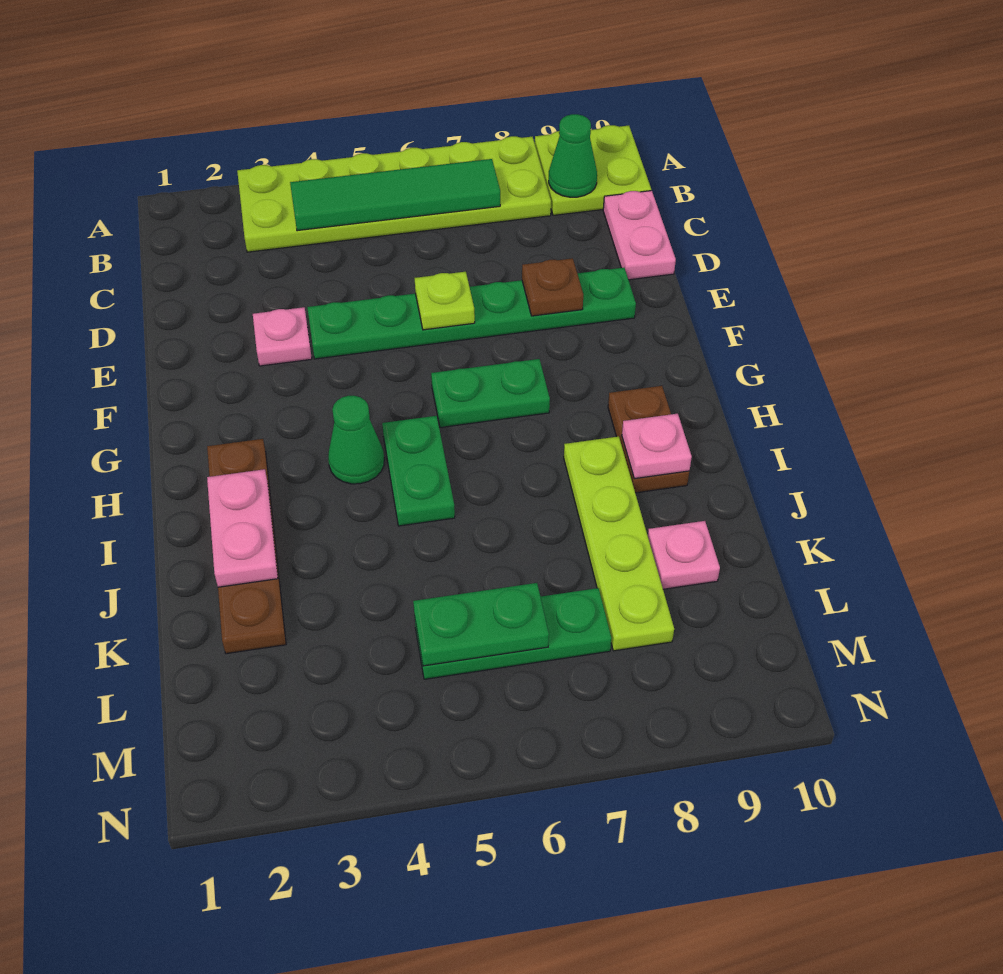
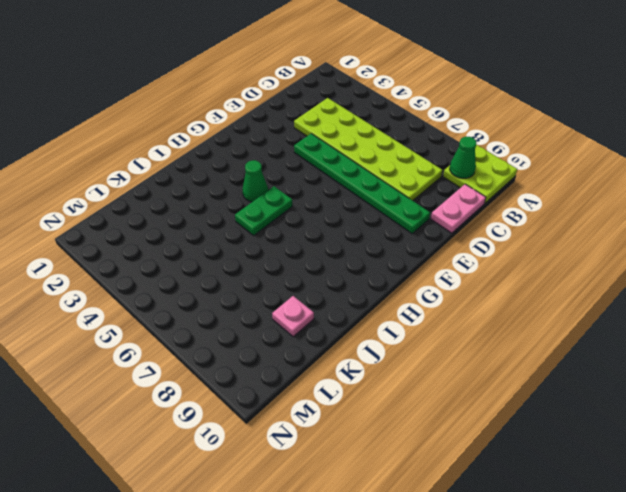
lime 2x6 plate [294,98,442,201] -> lime 2x6 plate moved to [237,136,551,252]
none -> pink 1x1 plate [253,307,312,366]
none -> green 1x2 plate [431,359,550,428]
none -> brown 1x4 plate [207,439,286,654]

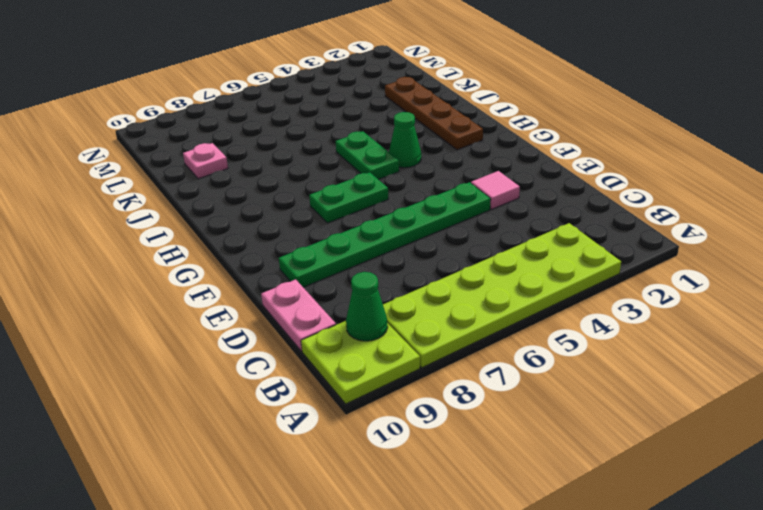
pink 1x1 tile [471,171,520,209] -> pink 1x1 plate [253,307,312,366]
none -> brown 1x2 plate [608,386,689,493]
none -> lime 1x4 plate [564,436,674,651]
none -> green 1x3 plate [415,588,612,679]

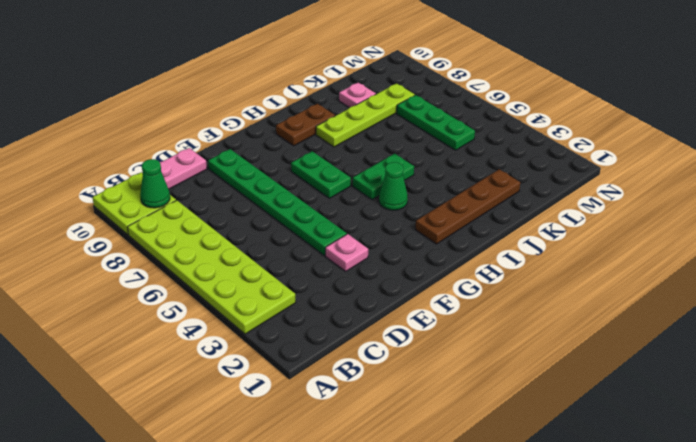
none -> green 1x4 tile [290,159,500,231]
none -> lime 1x1 plate [415,272,475,330]
none -> brown 1x1 plate [522,258,583,316]

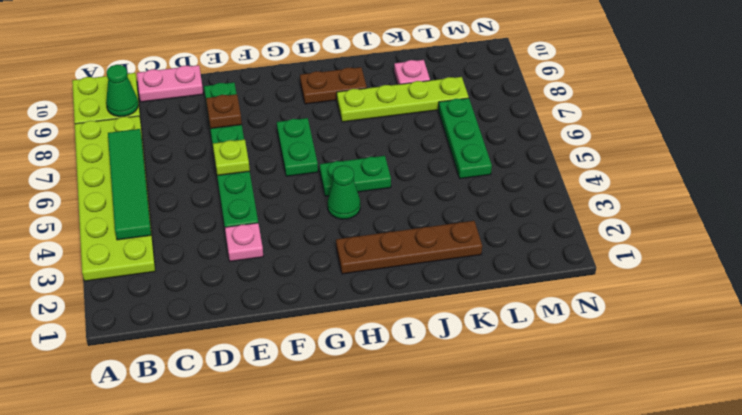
none -> pink 1x2 plate [207,469,278,587]
none -> pink 1x1 plate [622,414,692,479]
none -> green 1x2 plate [413,583,549,666]

